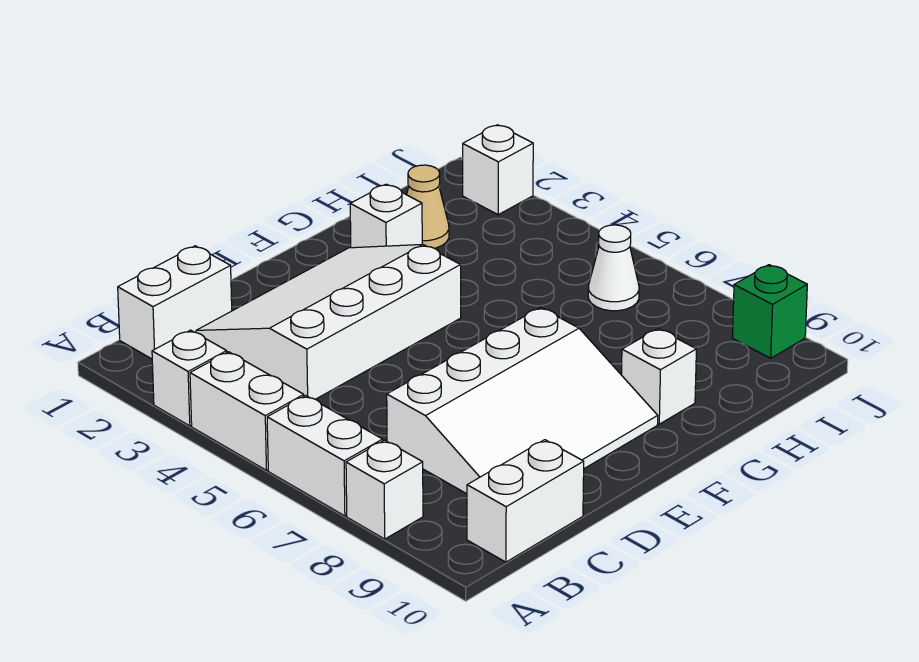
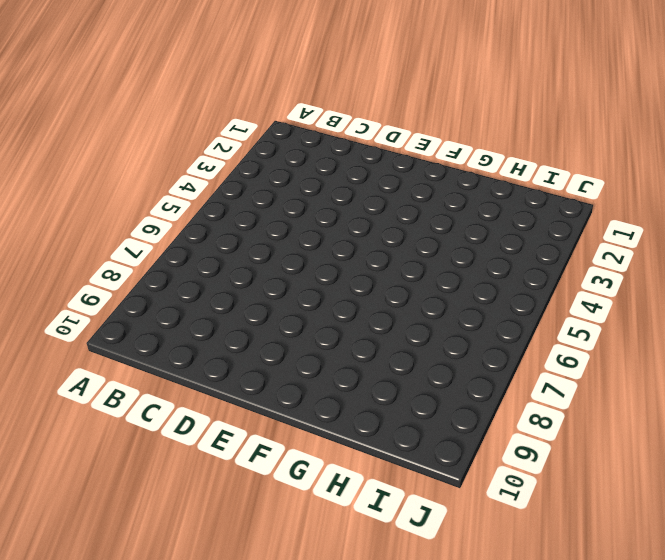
none -> white 1x1 brick [152,330,227,426]
none -> white 1x2 brick [190,352,304,470]
none -> white 1x2 brick [267,396,383,516]

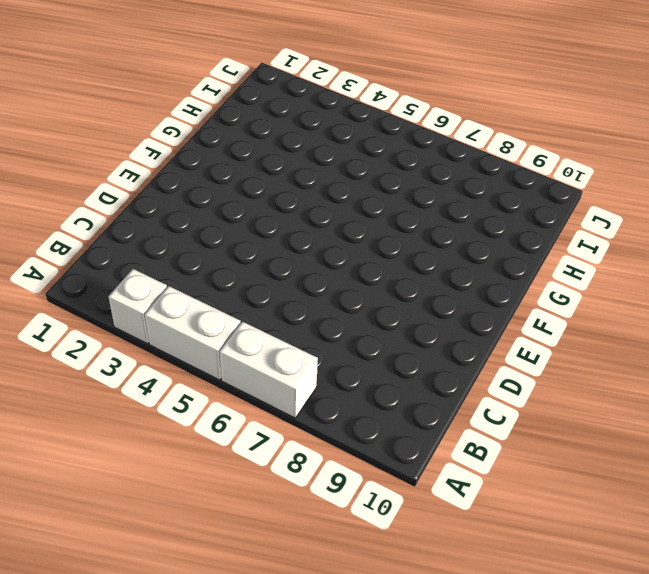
none -> white 1x1 brick [346,440,423,539]
none -> white 1x2 brick [118,246,232,359]
none -> white 1x2 brick [467,440,584,562]

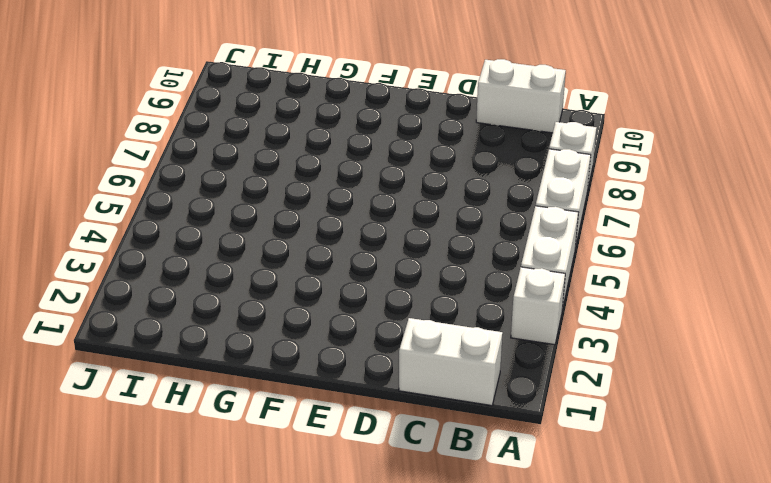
none -> white 3x4 slope [196,244,461,399]
none -> white 3x4 slope [387,308,658,494]
none -> white 1x1 brick [350,184,422,248]

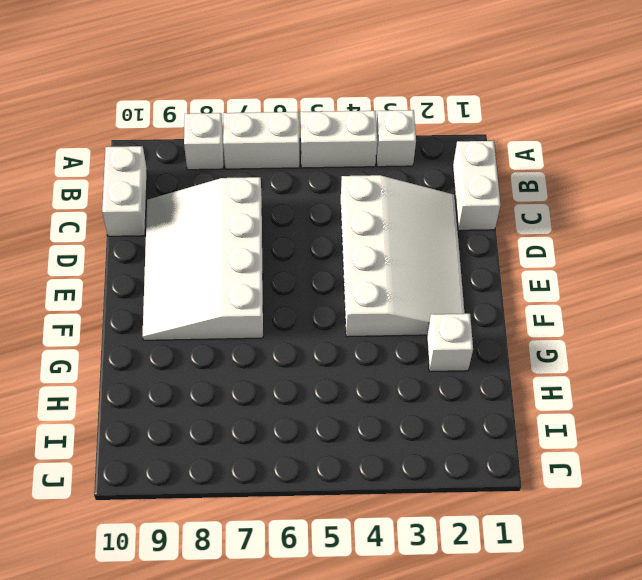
none -> white 1x1 brick [622,329,696,424]
none -> tan 1x1 cone [407,165,449,248]
none -> white 1x1 cone [588,225,639,311]

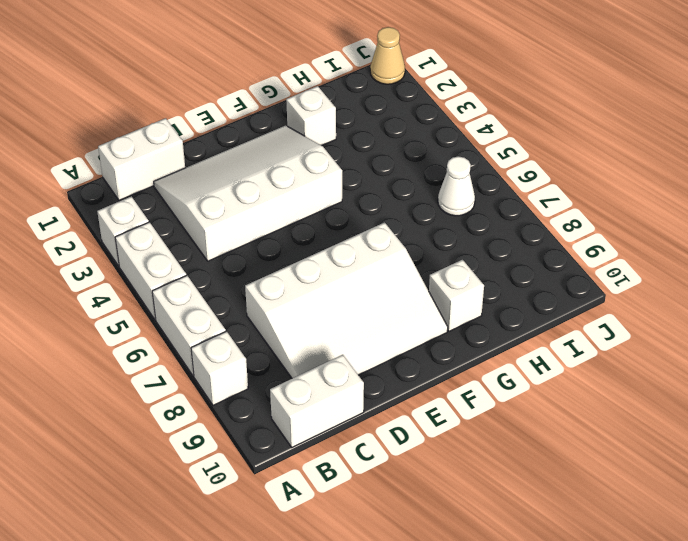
tan 1x1 cone [370,27,405,84] -> tan 1x1 cone moved to [407,165,449,248]
none -> white 1x1 brick [463,125,533,215]
none -> green 1x1 brick [732,265,807,358]

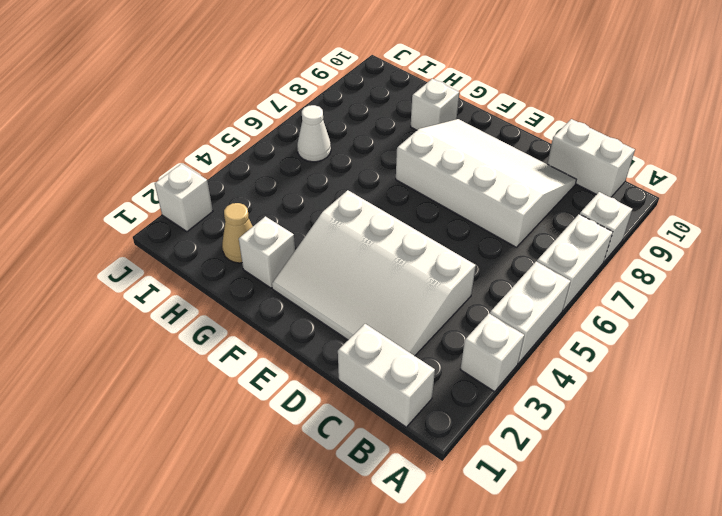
none -> green 1x1 brick [732,265,807,358]

